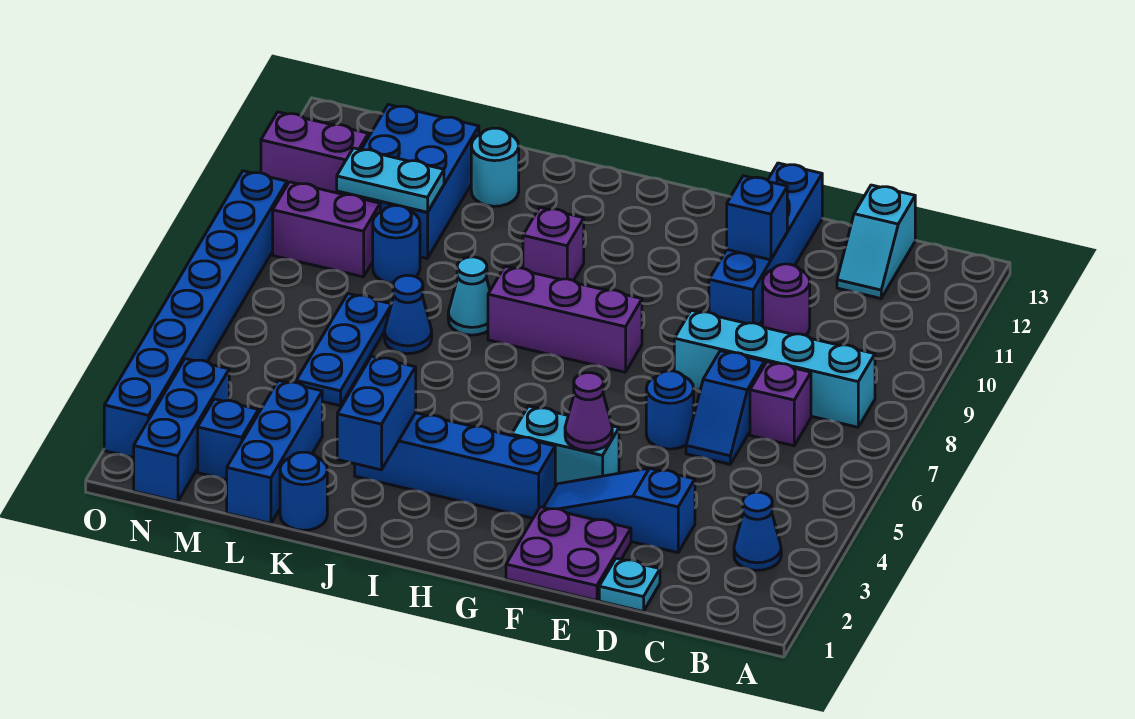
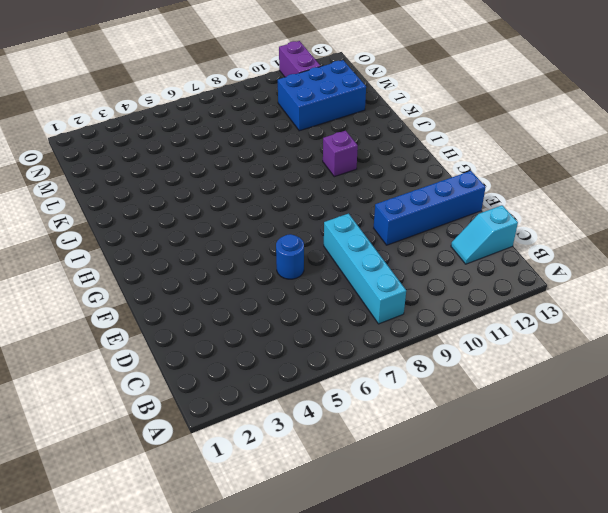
none -> blue 1x1 cone [734,492,781,570]
none -> purple 1x1 brick [750,362,811,446]
none -> cyan 1x1 plate [599,558,660,611]
none -> blue 1x3 slope [544,468,695,553]

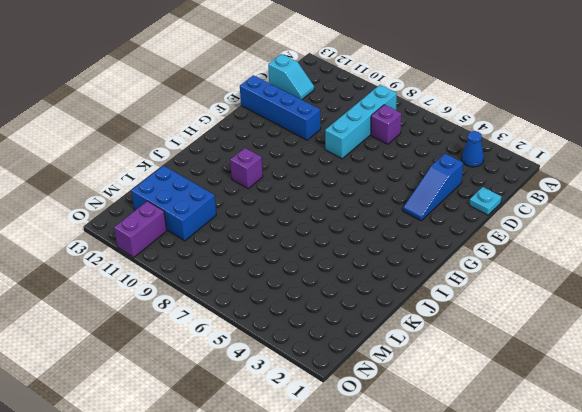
none -> blue 1x2 slope [686,351,764,464]
none -> purple 1x1 round brick [763,264,810,335]
none -> purple 2x2 plate [506,507,631,601]
none -> blue 1x1 round brick [646,371,694,449]

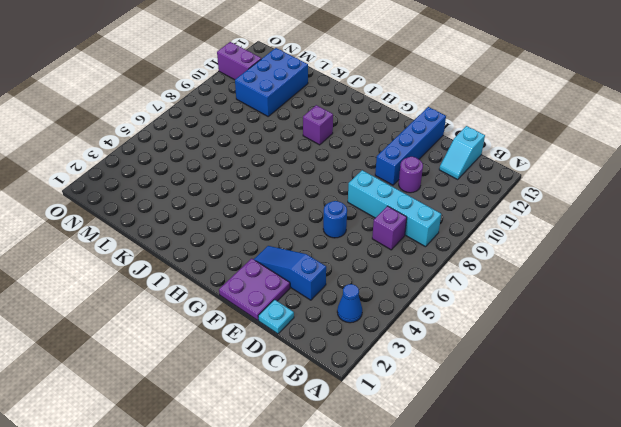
none -> blue 1x2 slope [686,351,764,464]
none -> cyan 1x2 brick [512,406,619,487]
none -> blue 1x4 brick [355,413,555,518]
none -> purple 1x3 brick [488,266,642,372]

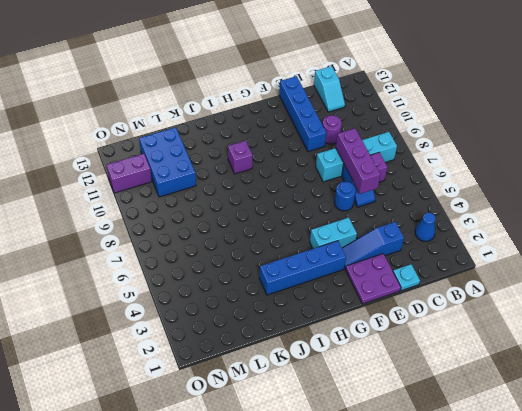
purple 1x3 brick [336,128,380,194] -> purple 1x3 brick turned to [488,266,642,372]
none -> cyan 1x1 cone [448,257,490,335]
none -> blue 1x1 round brick [280,452,327,530]
none -> blue 1x1 cone [384,275,432,354]
none -> cyan 1x1 round brick [471,128,519,206]

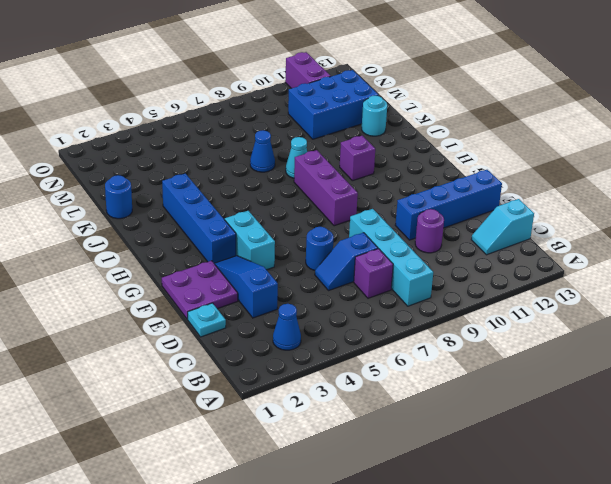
none -> blue 1x3 brick [227,381,322,524]
none -> blue 1x3 plate [296,294,391,406]
none -> blue 1x1 round brick [373,206,420,283]
none -> blue 1x1 brick [198,399,258,480]

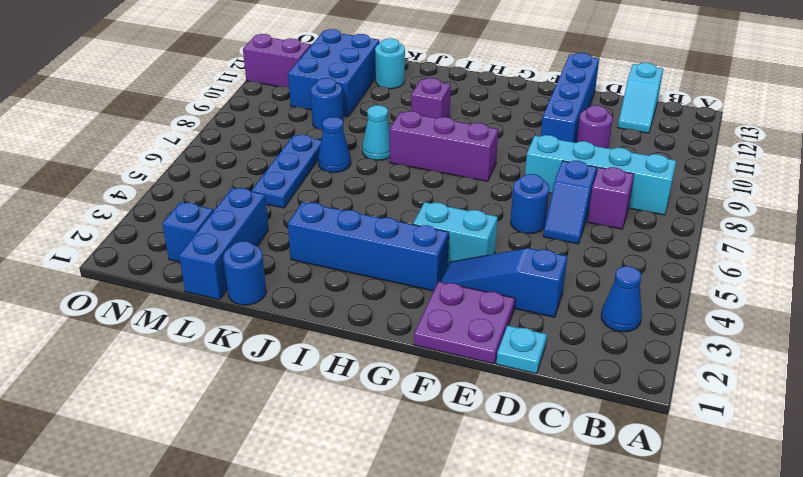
none -> purple 1x2 brick [273,182,380,277]
none -> blue 1x3 brick [134,359,229,502]
none -> blue 1x8 brick [104,171,287,458]
none -> blue 1x1 brick [727,176,787,260]

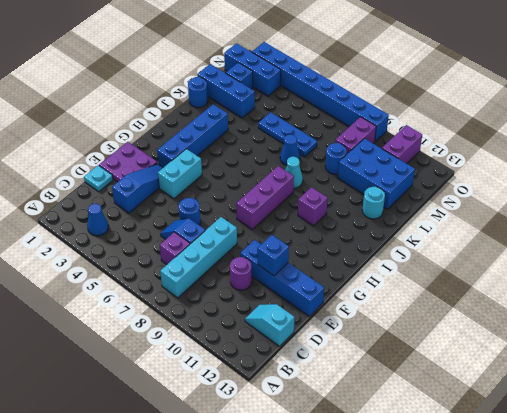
none -> purple 1x1 cone [565,373,612,451]
none -> blue 1x2 brick [337,356,416,470]
none -> cyan 1x2 plate [337,148,444,212]

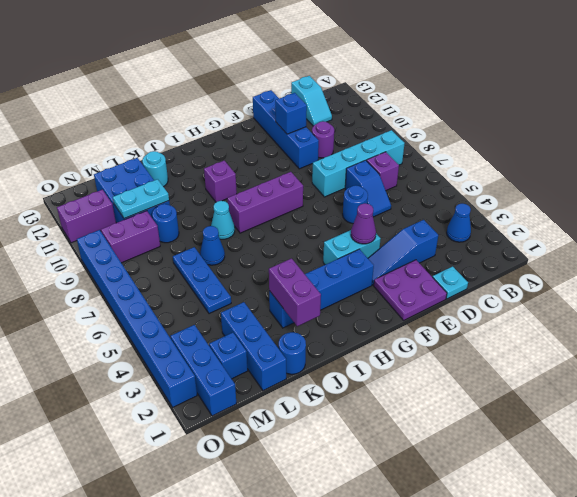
purple 1x2 brick [269,258,321,326] -> blue 1x2 brick [337,356,416,470]

